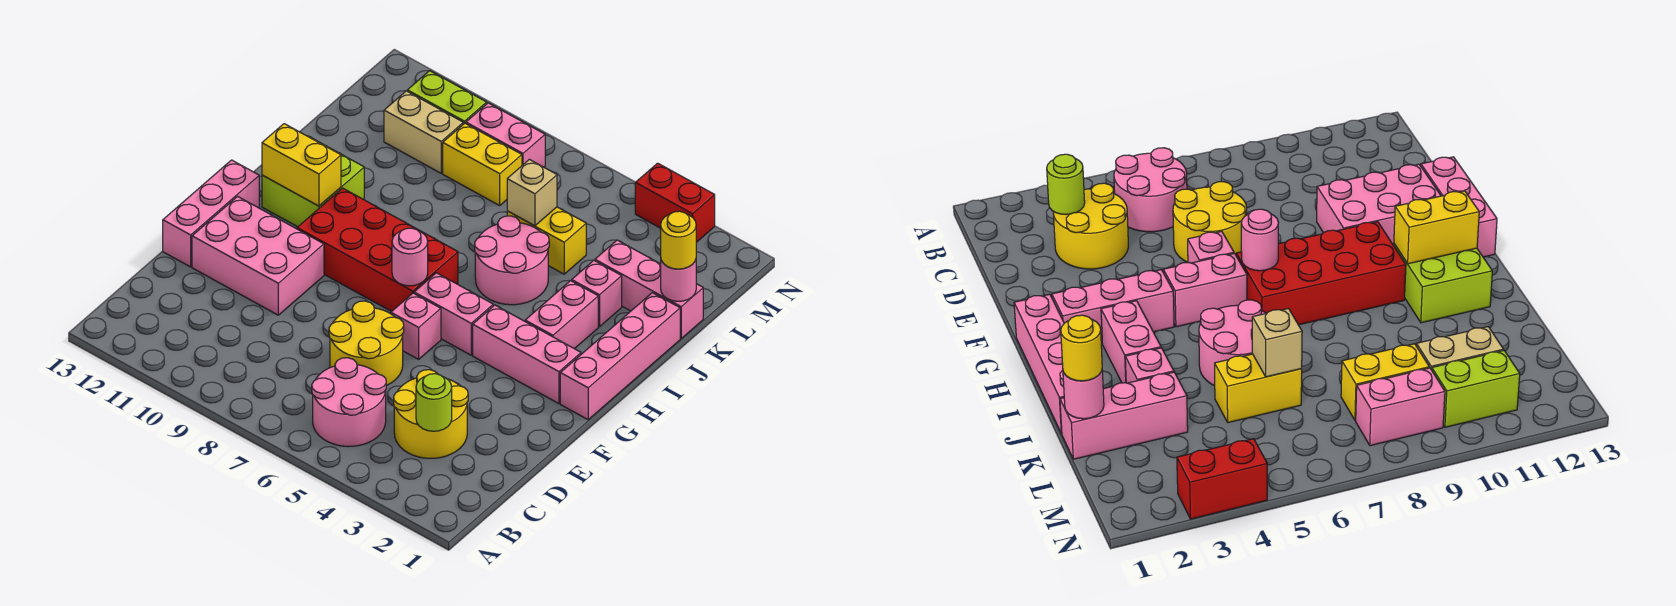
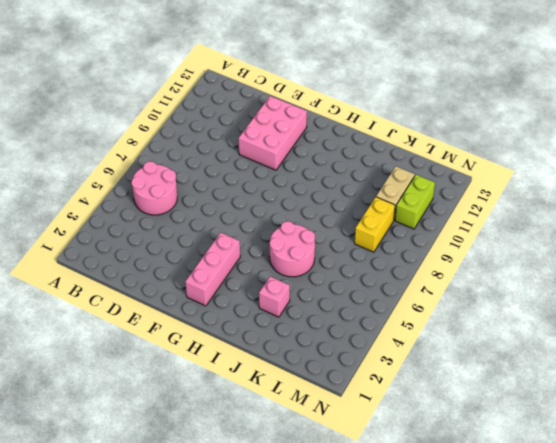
none -> yellow 2x2 round brick [394,370,468,458]
none -> yellow 2x2 round brick [329,301,404,386]
none -> pink 1x3 brick [163,160,259,267]

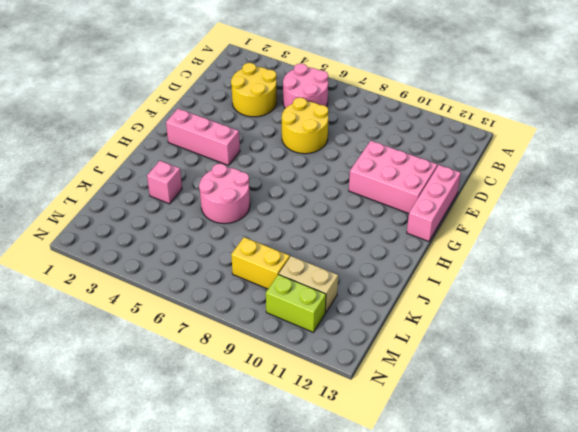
none -> pink 1x1 brick [391,293,441,359]
none -> pink 1x4 brick [560,293,680,420]
none -> pink 1x2 brick [414,273,493,355]

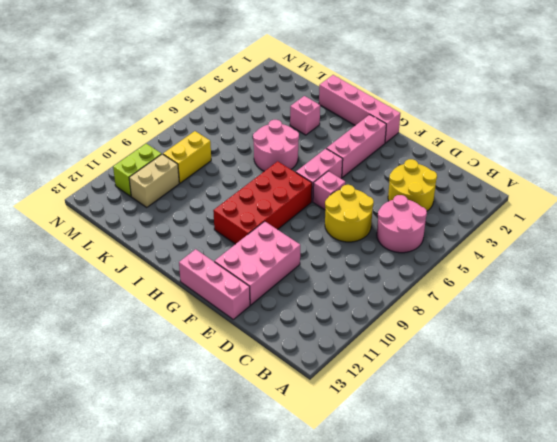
none -> pink 1x2 brick [525,281,598,349]
none -> lime 2x2 brick [262,136,364,227]
none -> pink 1x3 brick [595,240,703,338]

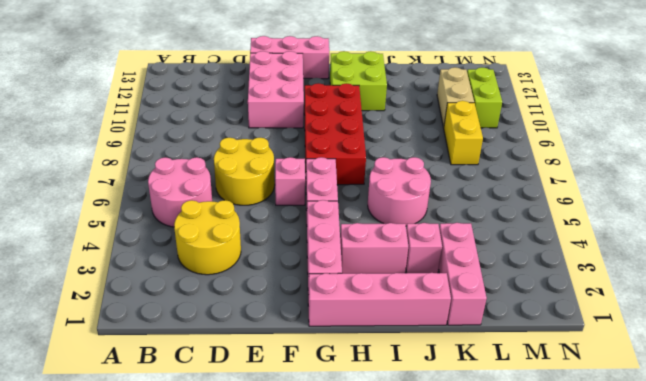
none -> yellow 1x2 brick [507,207,586,274]
none -> pink 1x2 brick [466,103,545,167]
none -> red 1x2 brick [635,163,715,242]

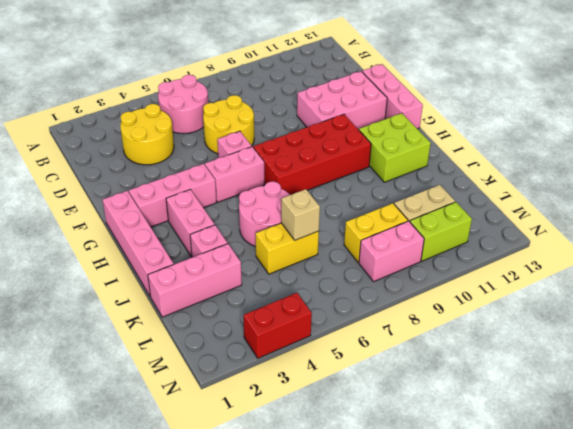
none -> lime 1x1 round brick [416,374,452,431]
none -> pink 1x1 round brick [392,228,428,286]
none -> yellow 1x2 brick [262,124,341,206]

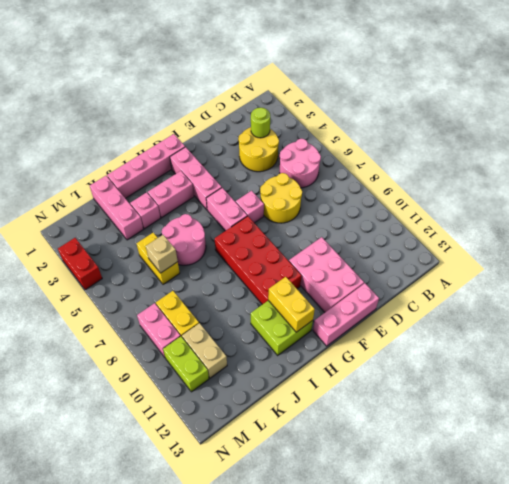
none -> pink 1x1 round brick [392,228,428,286]
none -> pink 1x1 round brick [661,260,696,301]
none -> yellow 1x1 round brick [661,211,696,269]

